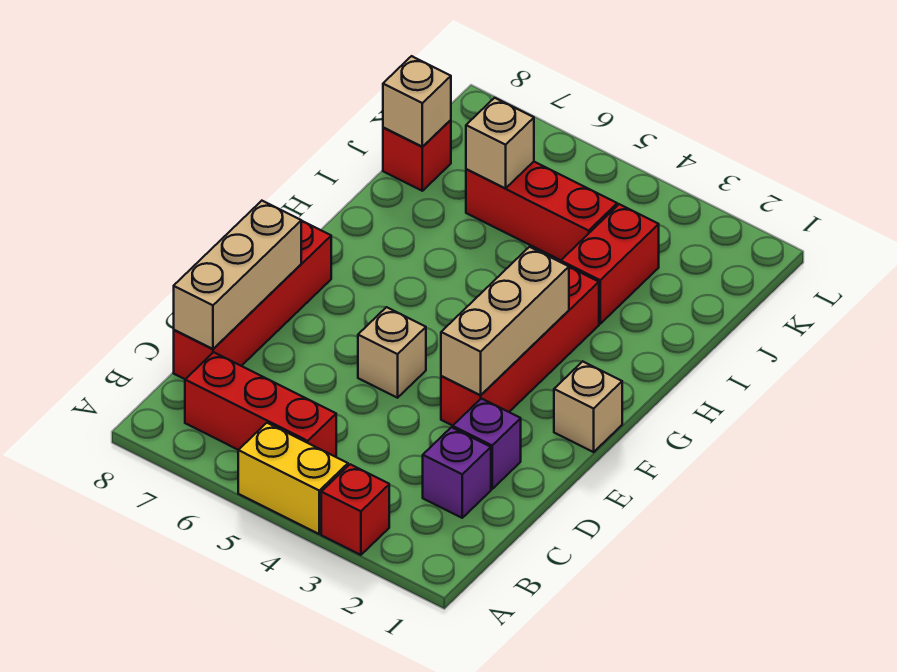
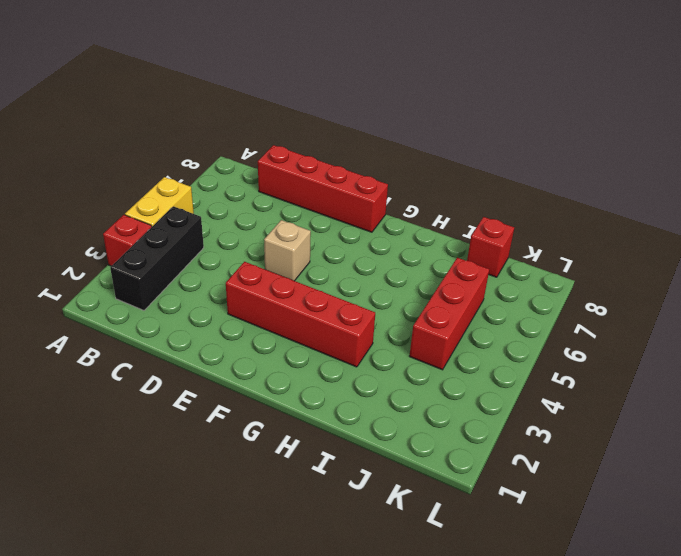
black 1x3 brick [110,206,204,310] -> none
none -> red 1x3 brick [185,352,336,457]
none -> purple 1x1 brick [423,427,491,518]
none -> purple 1x1 brick [453,398,521,489]

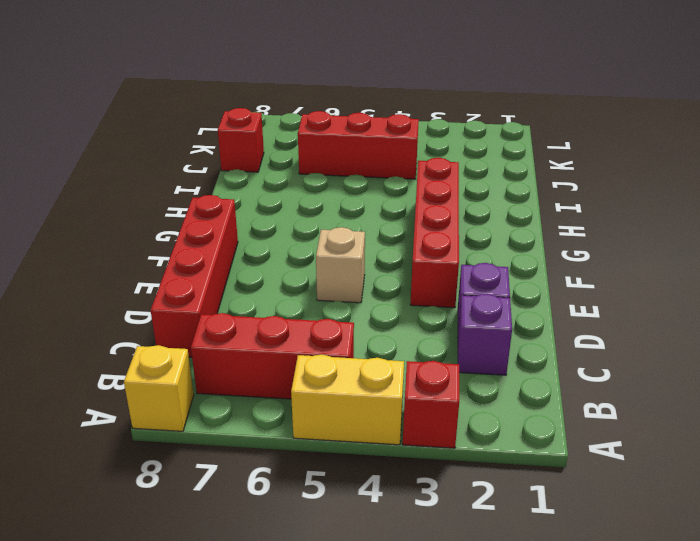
yellow 1x1 brick [124,345,194,431] -> none
none -> tan 1x1 brick [554,361,622,452]
none -> red 1x2 brick [561,204,659,324]
none -> tan 1x3 brick [174,201,301,349]

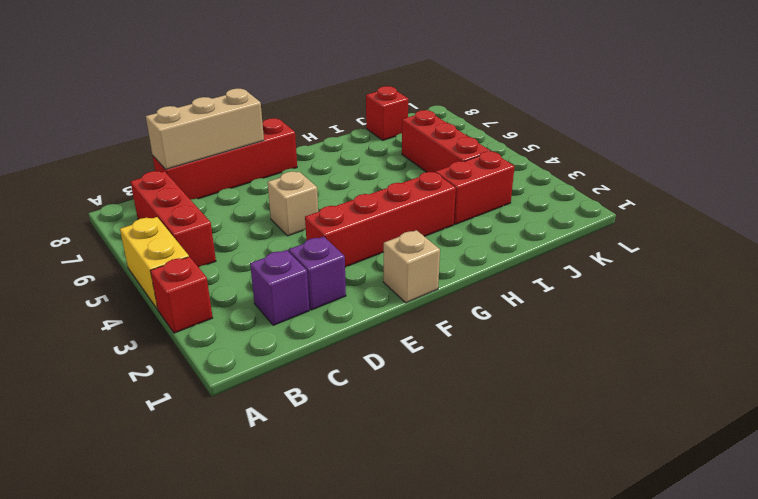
none -> tan 1x3 brick [441,247,569,395]
none -> tan 1x1 brick [466,98,534,188]
none -> tan 1x1 brick [383,56,451,147]

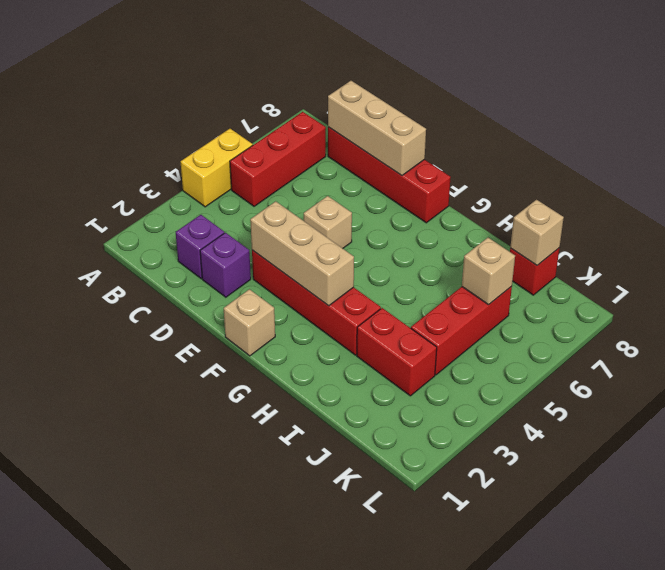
none -> red 1x1 brick [321,464,389,555]

